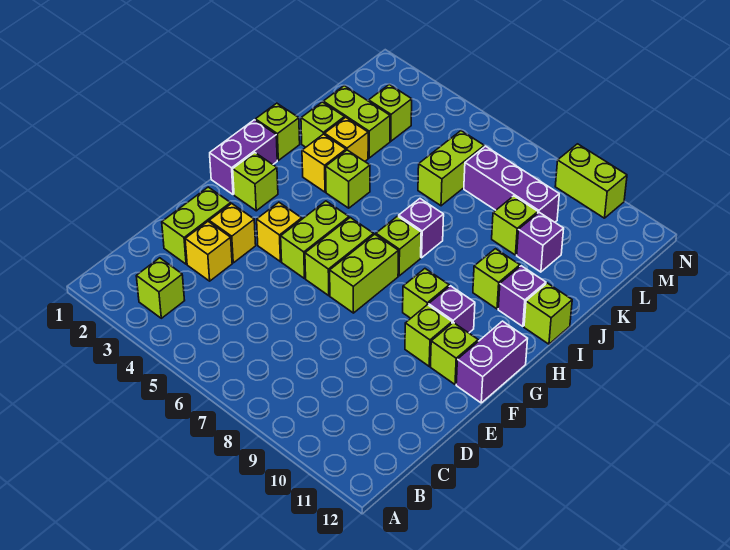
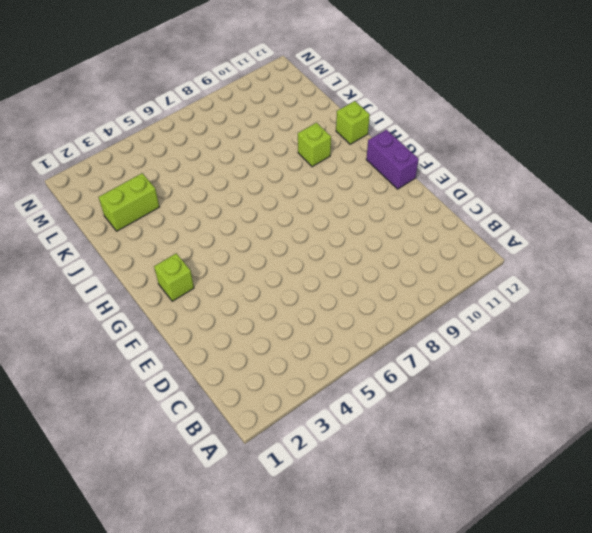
none -> lime 1x1 brick [136,258,185,318]
none -> lime 1x2 brick [162,187,231,264]
none -> yellow 1x1 brick [185,222,232,281]
none -> yellow 1x1 brick [209,204,256,263]

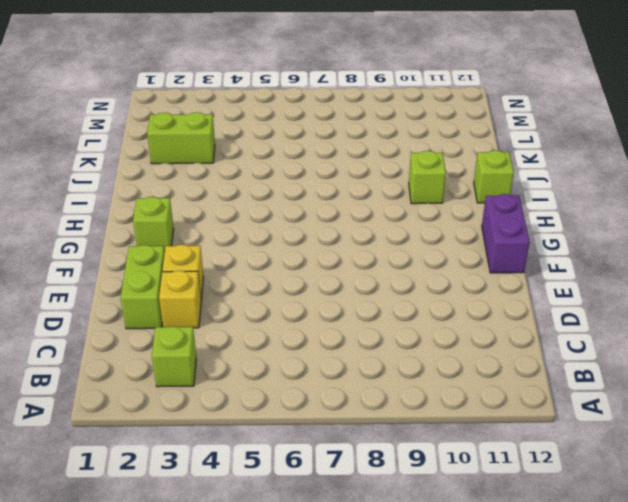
none -> yellow 1x1 brick [257,202,302,262]
none -> lime 1x2 brick [281,201,349,279]
none -> lime 1x2 brick [305,218,374,296]
none -> lime 1x2 brick [330,234,398,313]

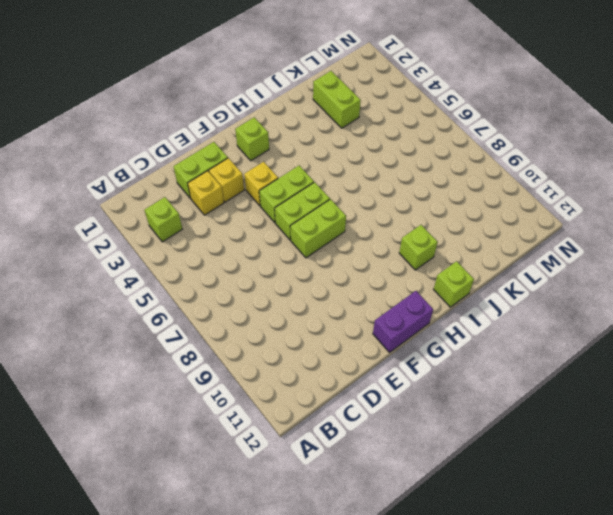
none -> lime 1x1 brick [405,305,452,366]
none -> lime 1x1 brick [431,323,478,384]
none -> purple 1x2 brick [210,120,277,195]
none -> lime 1x1 brick [403,269,449,318]

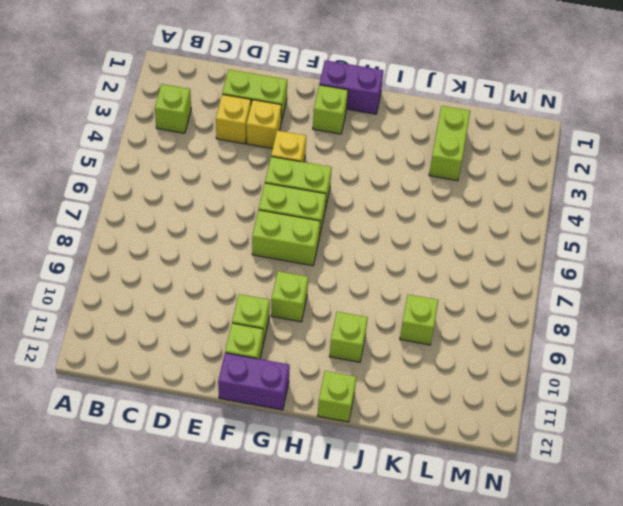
none -> purple 1x1 brick [429,286,475,333]
none -> lime 1x1 brick [376,216,421,276]
none -> lime 1x1 brick [255,103,300,160]
none -> yellow 1x1 brick [302,134,346,192]

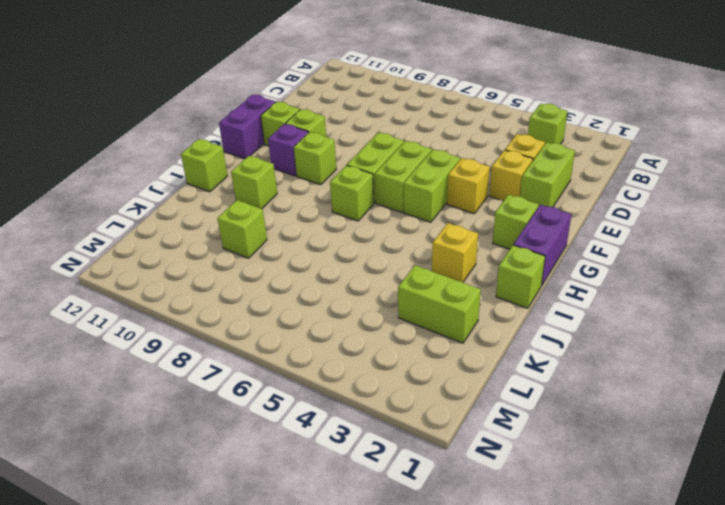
none -> lime 1x1 brick [326,150,370,208]
none -> purple 1x1 brick [399,199,444,258]
none -> purple 1x1 brick [498,266,546,326]
none -> lime 1x1 brick [301,102,345,147]

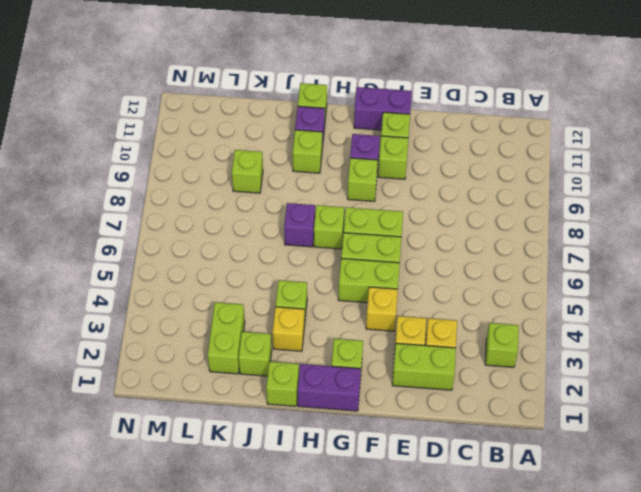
none -> yellow 1x1 brick [325,117,368,161]
none -> lime 1x2 brick [418,131,484,206]
none -> purple 1x1 brick [517,212,564,272]
none -> lime 1x1 brick [369,84,412,141]

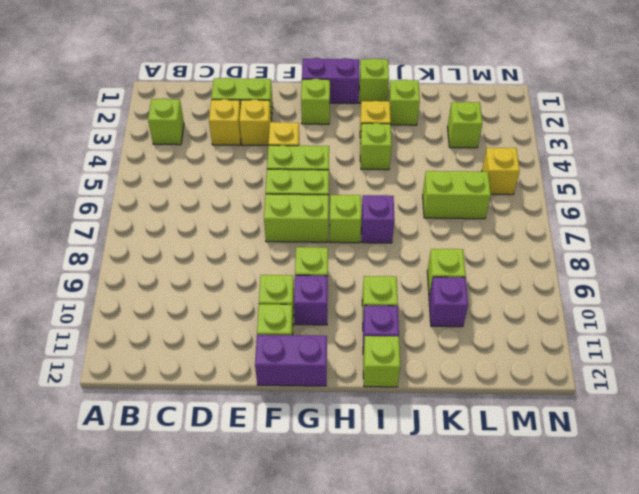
yellow 1x1 brick [482,148,520,195] -> yellow 1x1 brick moved to [325,117,368,161]
none -> lime 1x2 brick [323,86,390,158]
none -> purple 1x3 brick [464,146,559,222]
none -> lime 1x2 brick [555,144,627,218]

